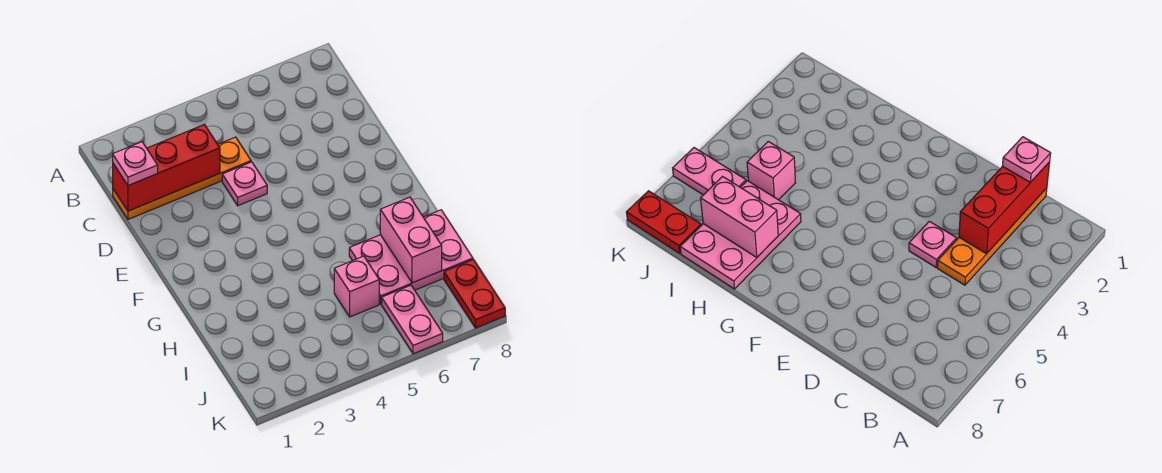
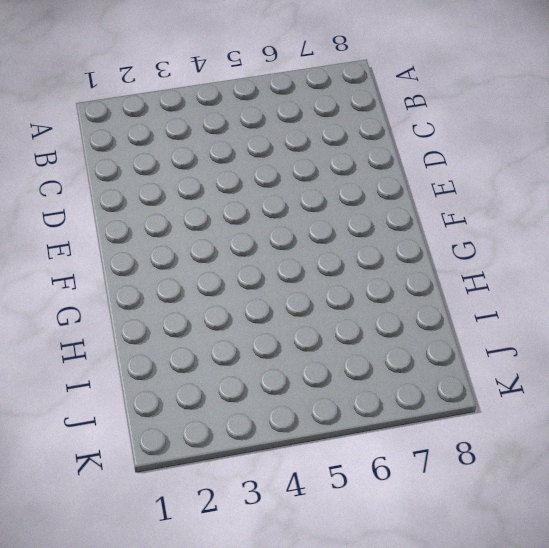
none -> orange 1x4 plate [113,137,251,219]
none -> pink 1x1 plate [222,162,267,206]

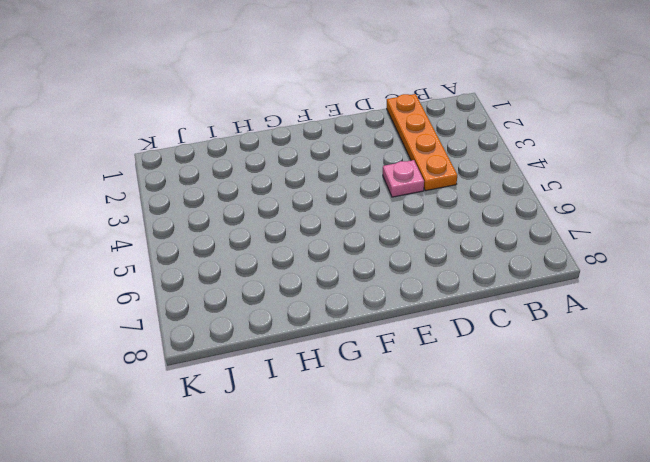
none -> pink 2x3 plate [349,210,473,304]
none -> pink 1x1 brick [334,256,379,317]

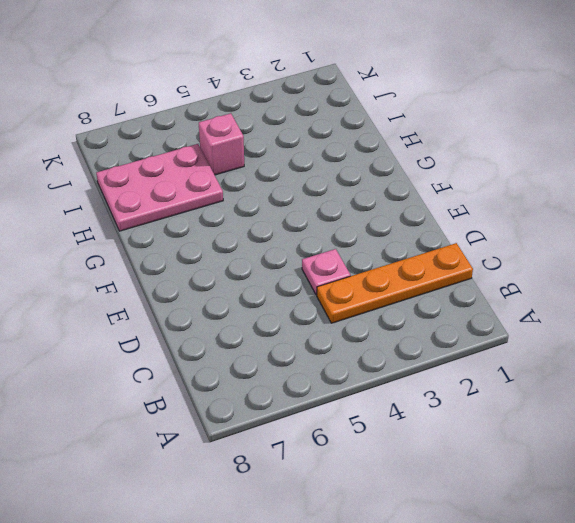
none -> pink 1x2 plate [382,285,443,354]
none -> red 1x2 plate [444,260,505,328]

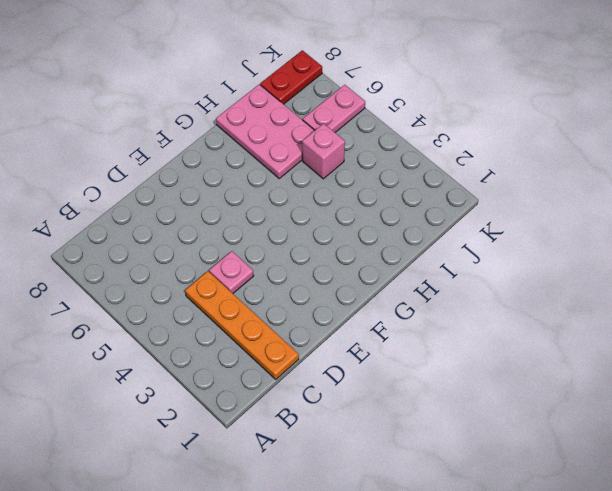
none -> red 1x3 brick [113,124,220,211]
none -> pink 1x2 brick [380,197,442,283]

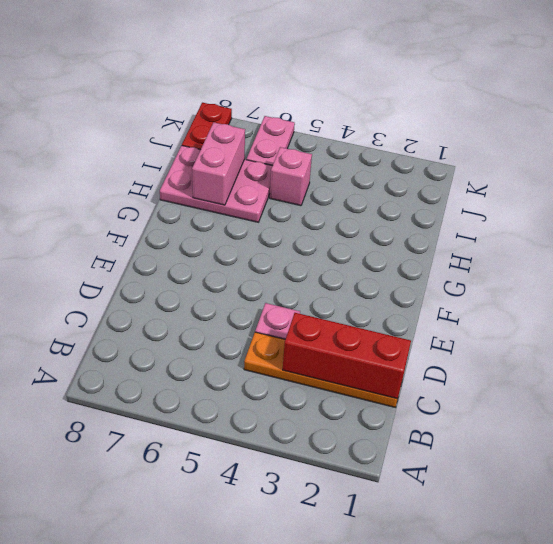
none -> pink 1x1 plate [113,142,158,186]

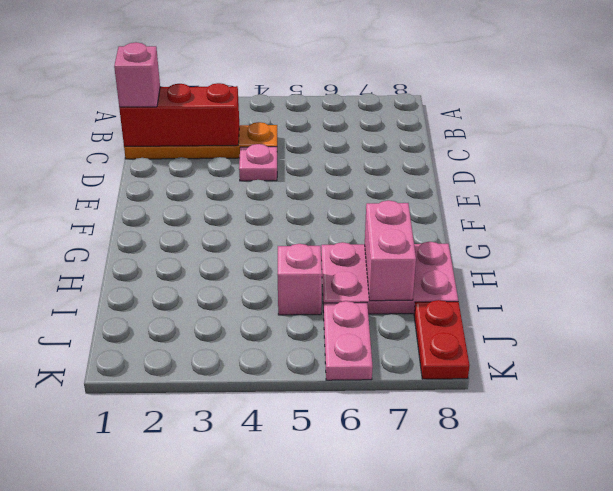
pink 1x1 brick [114,42,160,107] -> pink 1x1 plate [113,142,158,186]

